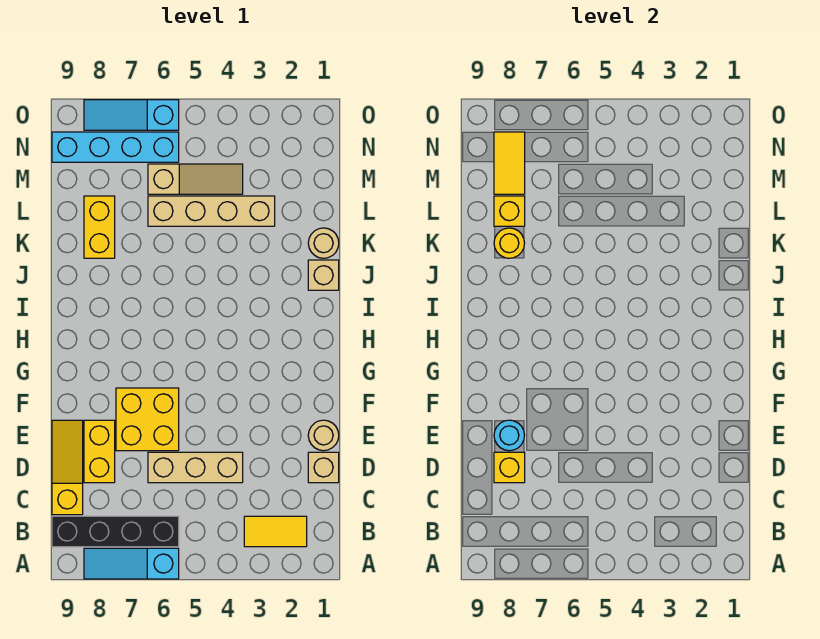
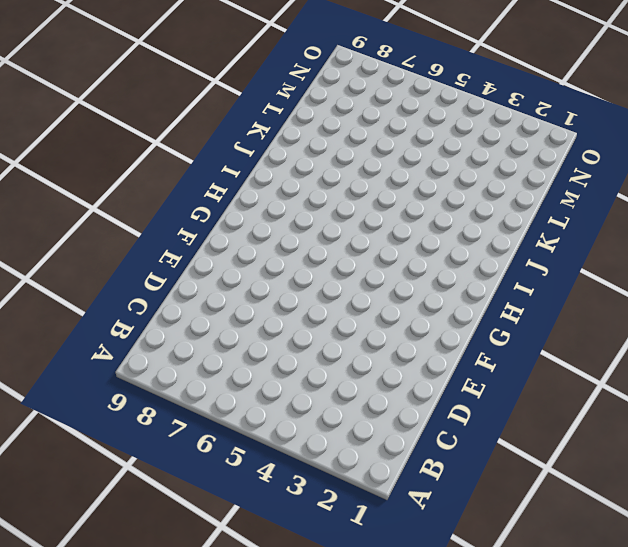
none -> cyan 1x3 slope [84,548,179,579]
none -> yellow 1x2 tile [244,516,307,547]
none -> black 1x4 brick [52,516,179,547]

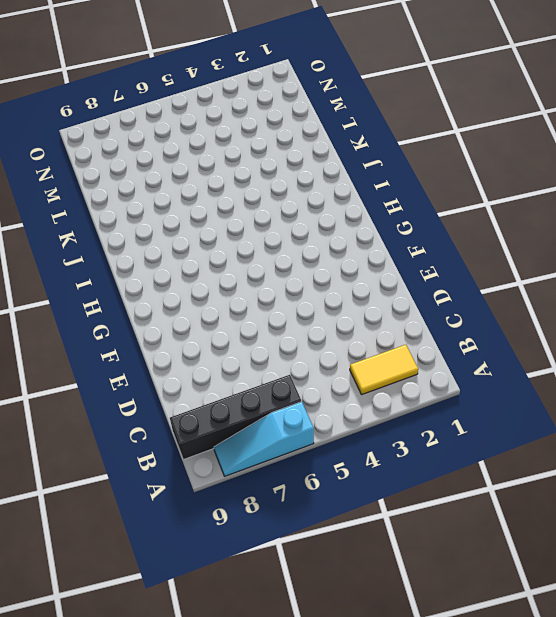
none -> yellow 1x3 slope [52,420,83,515]
none -> tan 1x1 brick [308,452,339,483]
none -> tan 1x3 brick [148,452,243,483]

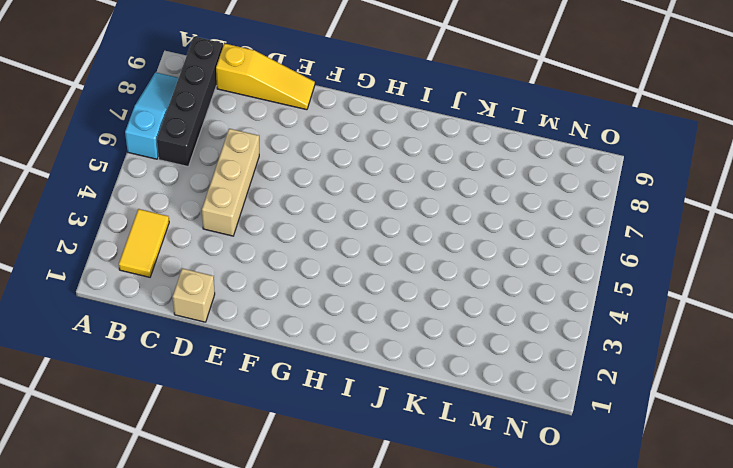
none -> yellow 1x2 brick [84,420,115,483]
none -> tan 1x1 round brick [308,420,339,451]
none -> yellow 2x2 brick [116,388,179,451]

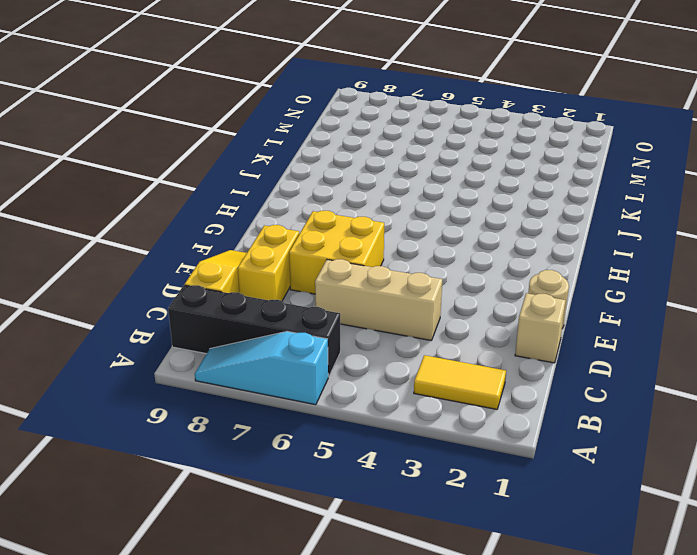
none -> tan 1x1 brick [308,260,339,290]
none -> tan 1x1 round brick [308,228,339,258]
none -> yellow 1x2 brick [84,196,115,258]

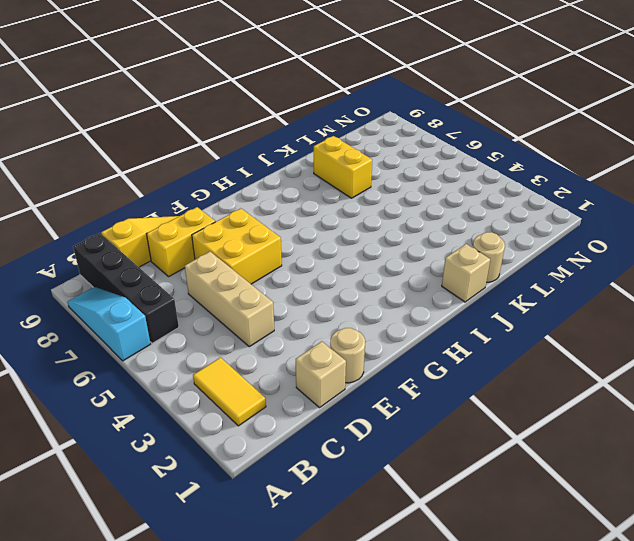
yellow 1x2 brick [314,136,372,198] -> yellow 1x2 brick turned to [84,196,115,258]
none -> tan 1x4 brick [148,196,275,226]
none -> tan 1x3 slope [148,164,243,194]
none -> cyan 1x4 brick [52,132,179,162]

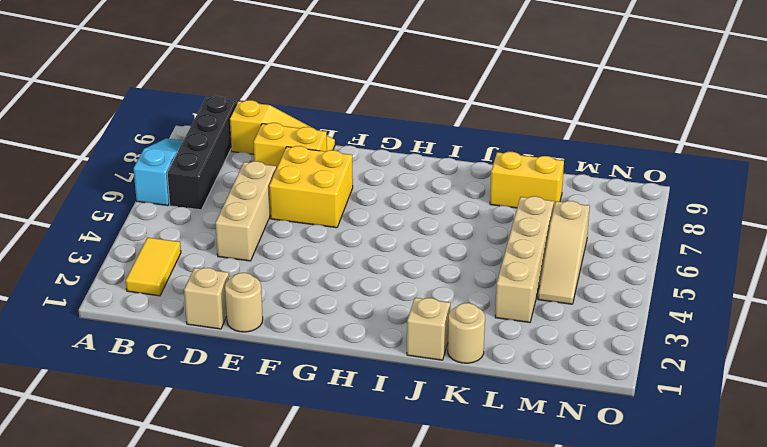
none -> cyan 1x4 brick [52,132,179,162]
none -> cyan 1x3 slope [84,100,179,130]
none -> yellow 1x1 brick [494,452,525,483]

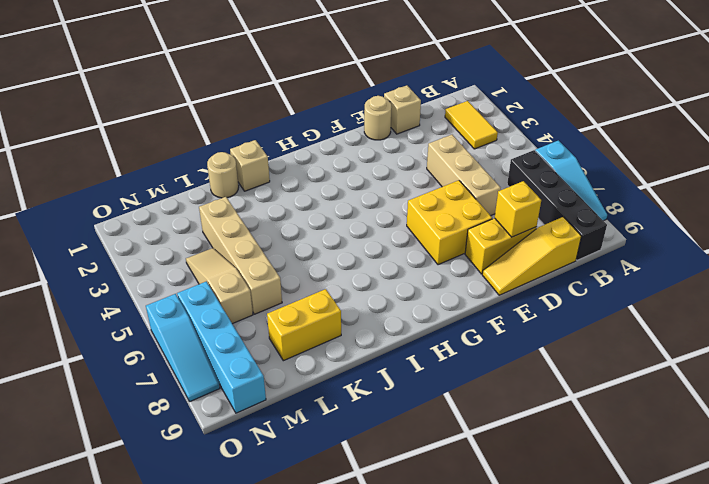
none -> cyan 1x1 round brick [494,420,525,451]
none -> yellow 1x1 round brick [494,228,525,258]
none -> yellow 1x1 brick [494,196,525,226]

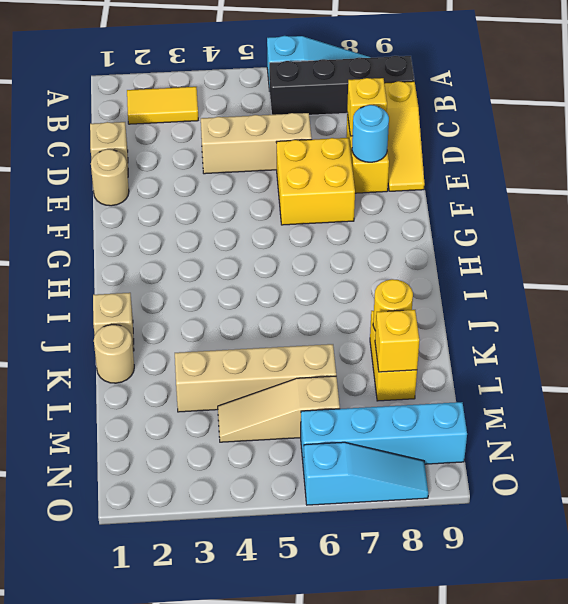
none -> yellow 1x2 tile [494,132,525,194]

